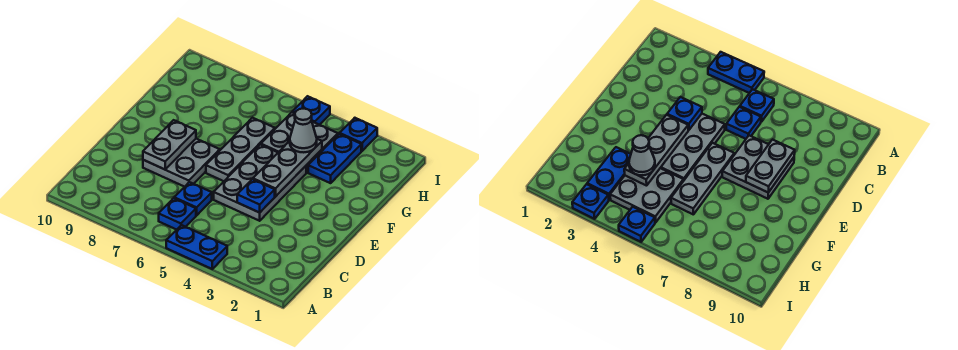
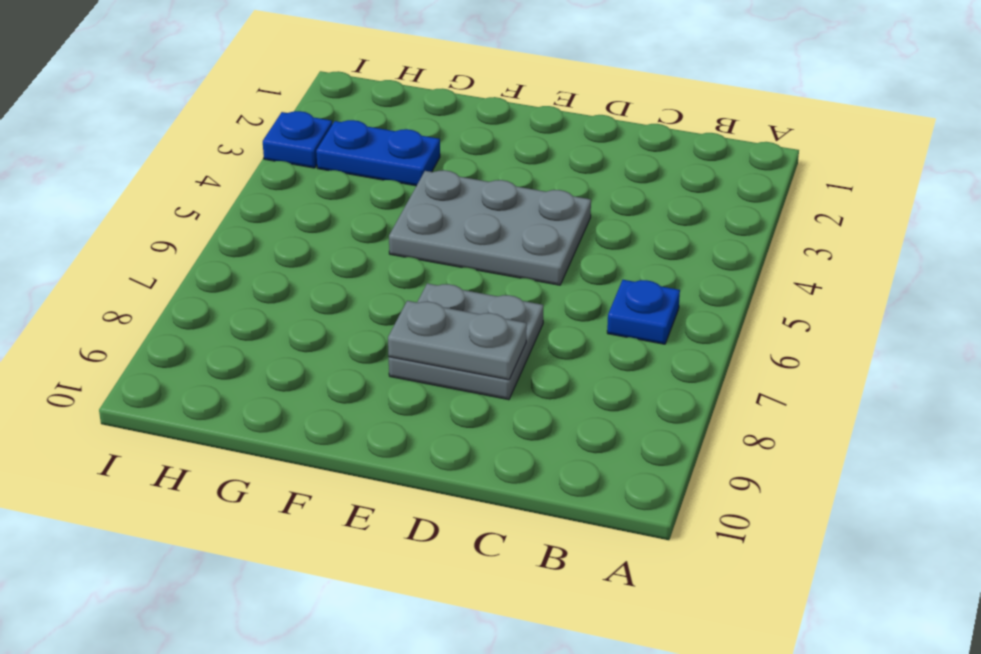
none -> blue 1x2 plate [166,225,227,269]
none -> blue 1x1 plate [174,182,212,215]
none -> grey 1x3 plate [206,118,275,181]

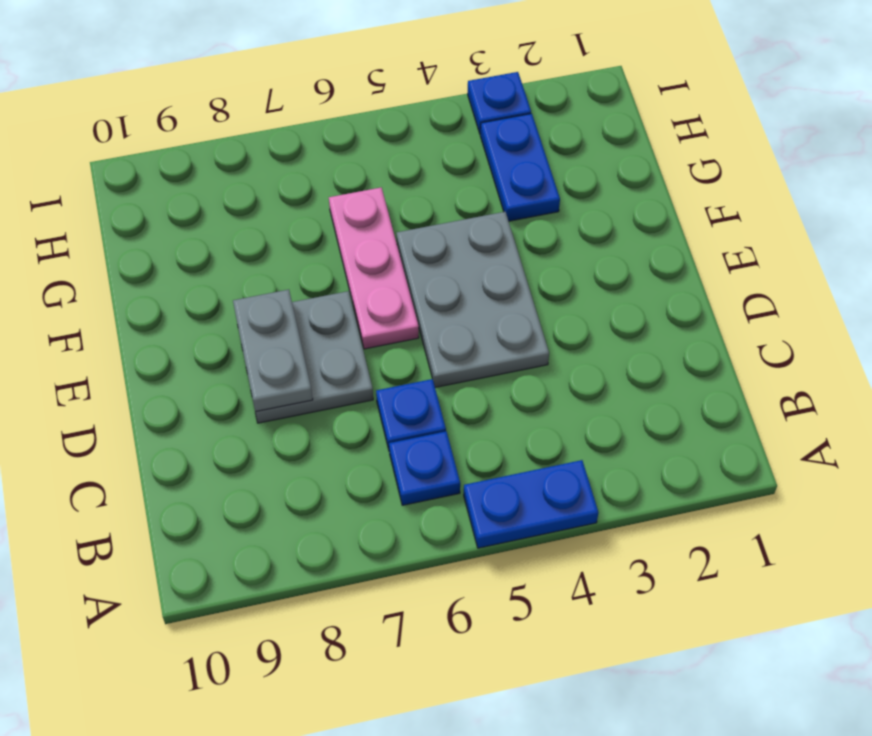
pink 1x3 plate [329,188,419,349] -> grey 1x3 plate [206,118,275,181]
none -> grey 2x2 plate [261,112,338,172]
none -> blue 1x1 plate [292,96,330,125]
none -> blue 1x1 plate [237,179,275,213]

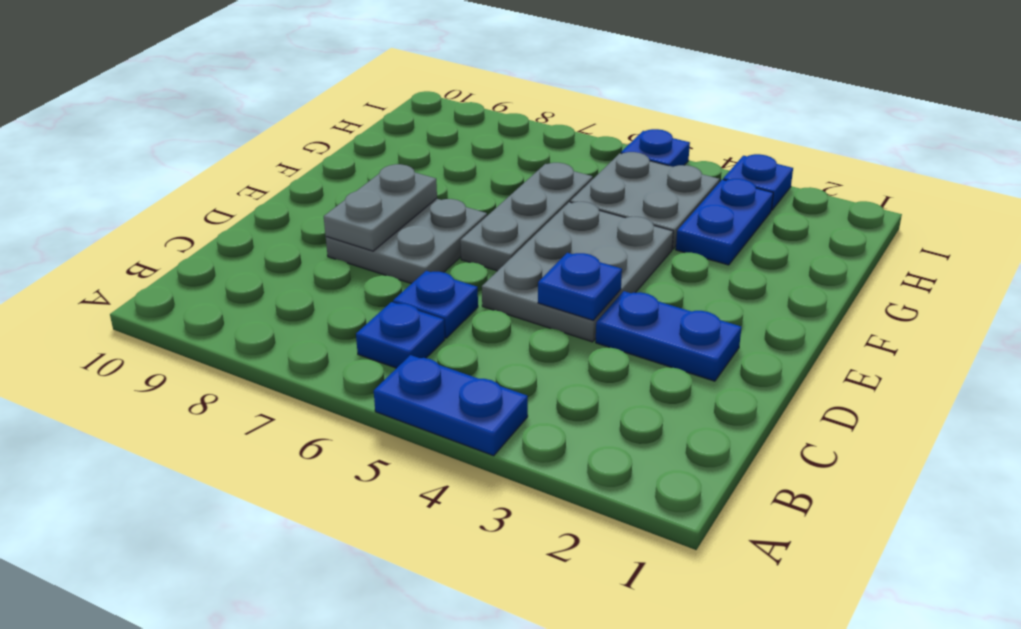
blue 1x2 plate [596,291,742,381] -> none
none -> grey 1x3 plate [253,139,322,196]
none -> grey 1x1 cone [290,109,317,152]

